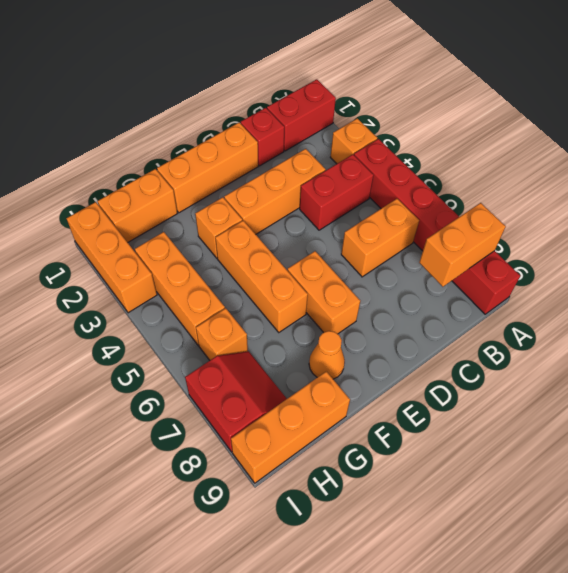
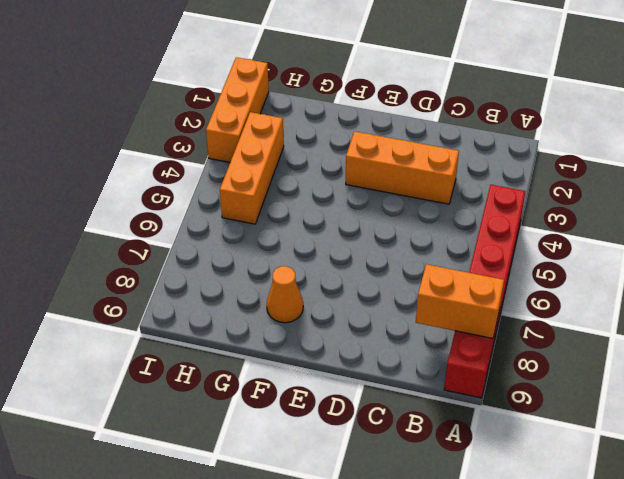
none -> red 1x2 brick [267,79,336,151]
none -> orange 1x1 brick [330,118,377,164]
none -> red 1x2 brick [300,154,374,230]

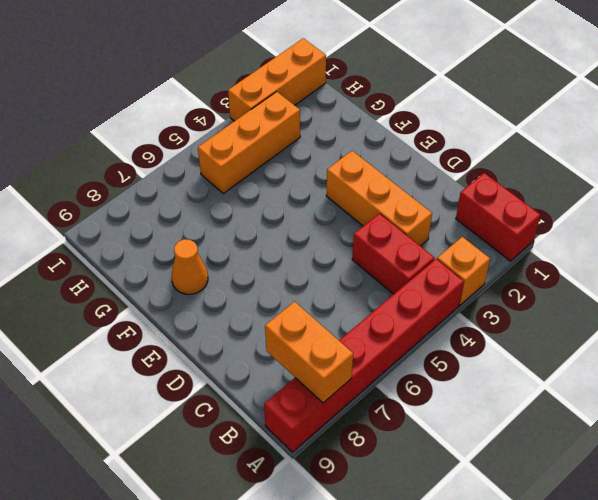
none -> orange 1x2 brick [341,199,419,277]
none -> red 1x1 brick [241,108,284,166]
none -> orange 1x3 brick [157,122,258,213]

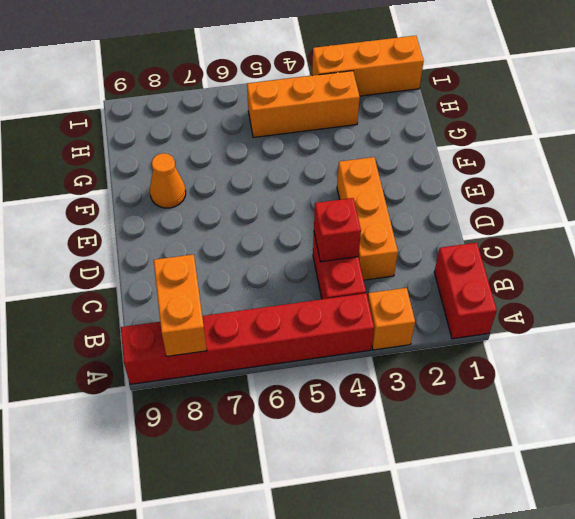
red 1x1 brick [314,198,361,262] -> red 1x1 brick moved to [241,108,284,166]
none -> orange 1x2 brick [341,199,419,277]
none -> orange 1x3 brick [157,122,258,213]
none -> orange 1x2 brick [288,251,360,334]

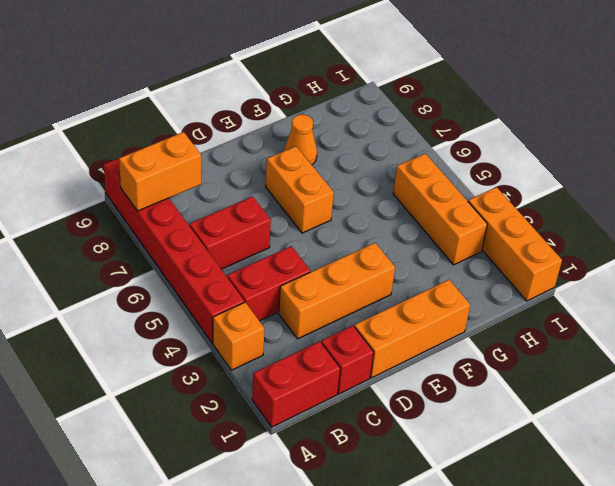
red 1x2 brick [190,196,271,269] -> orange 1x2 brick [341,199,419,277]
none -> orange 1x1 brick [195,197,242,258]
none -> orange 1x3 brick [215,221,308,332]
none -> orange 1x2 brick [98,169,177,243]

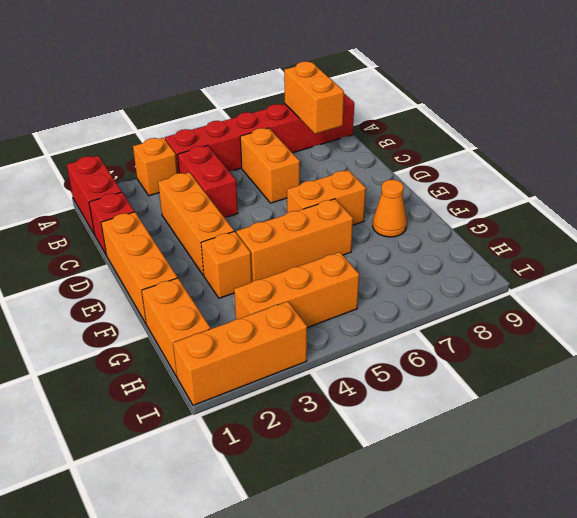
none -> orange 1x3 brick [231,371,350,483]
none -> orange 1x1 brick [196,308,248,360]
none -> red 2x2 slope [185,351,287,452]

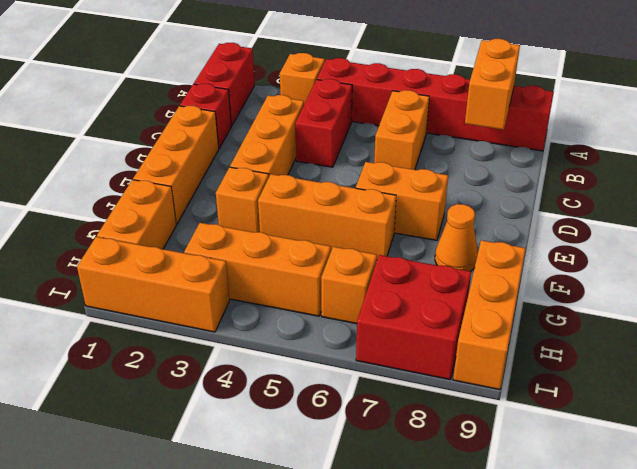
red 2x2 brick [356,255,471,379] -> red 2x2 slope [185,351,287,452]

